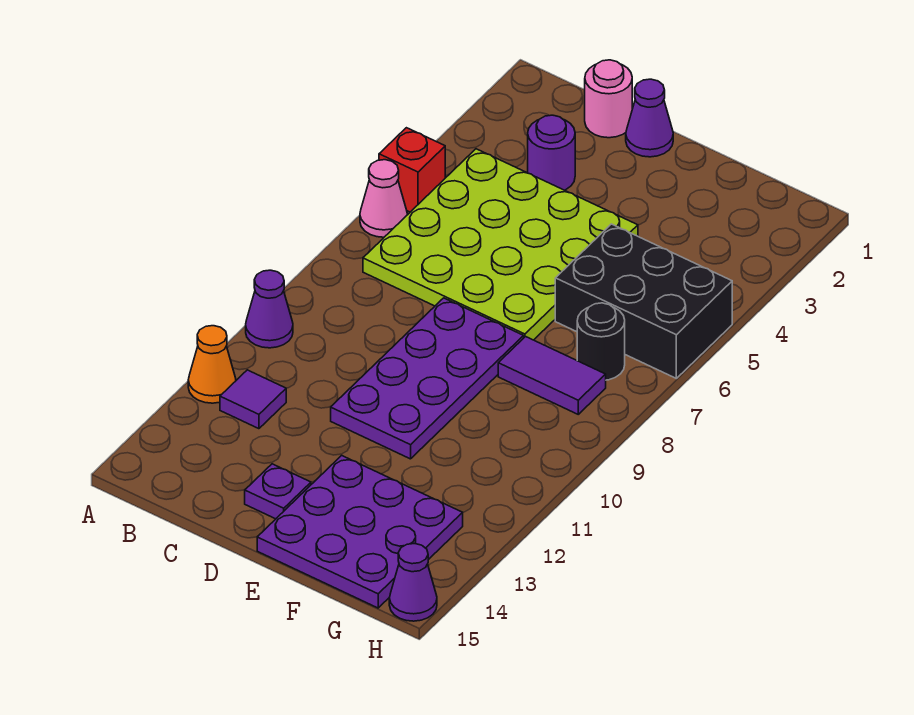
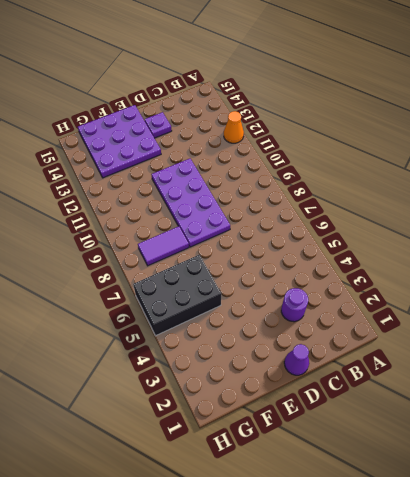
none -> red 1x1 brick [379,128,445,212]
none -> pink 1x1 cone [360,160,407,237]
none -> purple 1x1 cone [246,270,293,348]

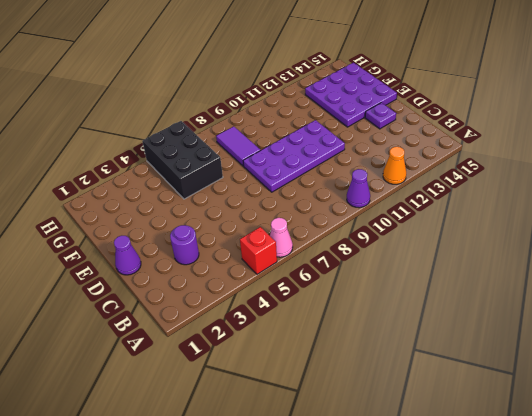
none -> lime 4x4 plate [363,149,638,340]
none -> purple 1x1 tile [220,370,286,429]
none -> pink 1x1 round brick [585,60,632,138]

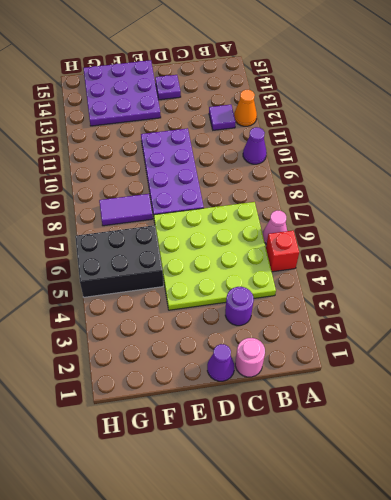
none -> black 1x1 round brick [577,303,625,380]
none -> purple 1x1 cone [389,544,437,621]

